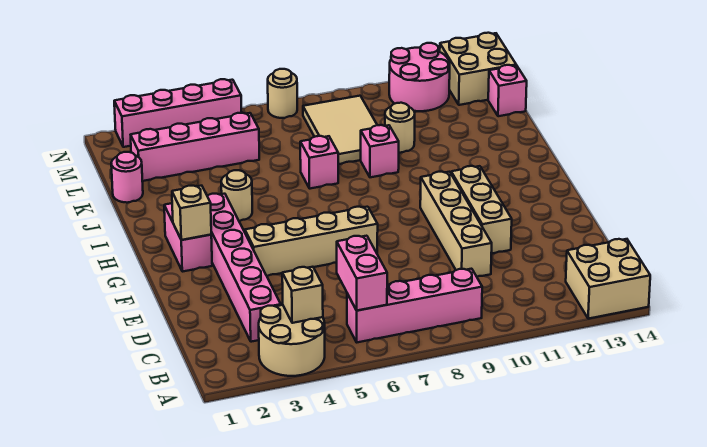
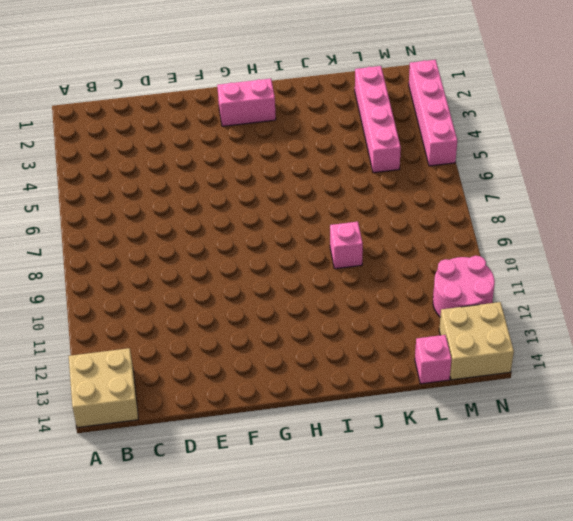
none -> tan 2x2 round brick [259,305,325,376]
none -> pink 1x4 brick [347,269,482,342]
none -> pink 1x6 brick [207,194,281,342]

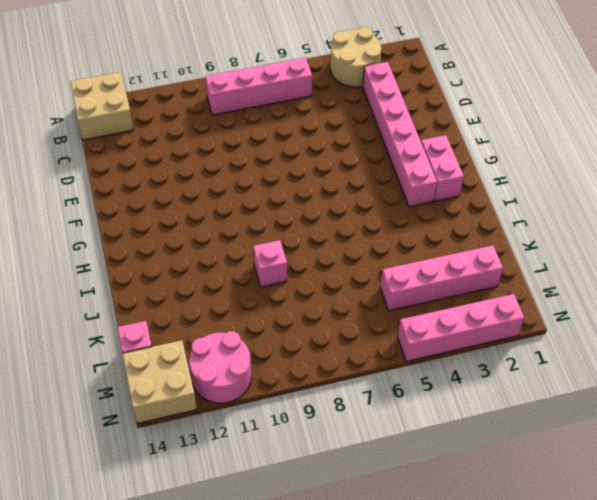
none -> tan 1x4 brick [420,172,492,277]
none -> tan 1x3 brick [451,166,512,254]
none -> tan 1x4 brick [245,207,378,276]

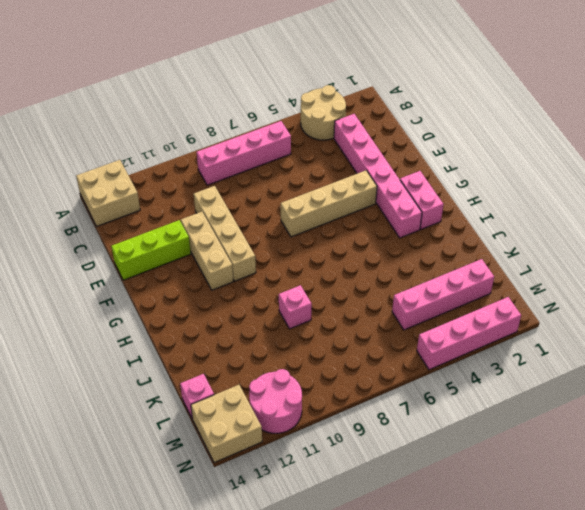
lime 1x3 brick [111,220,191,280] -> none
none -> tan 1x1 round brick [221,170,252,221]
none -> pink 1x1 brick [300,136,338,189]
none -> pink 1x1 round brick [111,152,143,203]

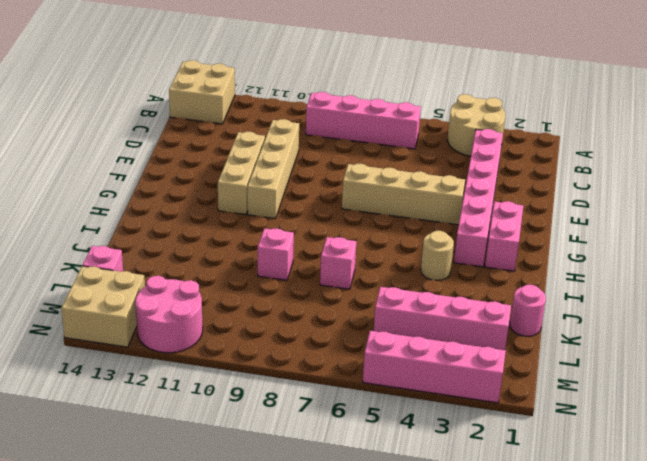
none -> tan 2x3 tile [303,96,377,164]
none -> tan 1x1 round brick [385,103,415,153]
none -> tan 1x1 round brick [268,69,297,118]

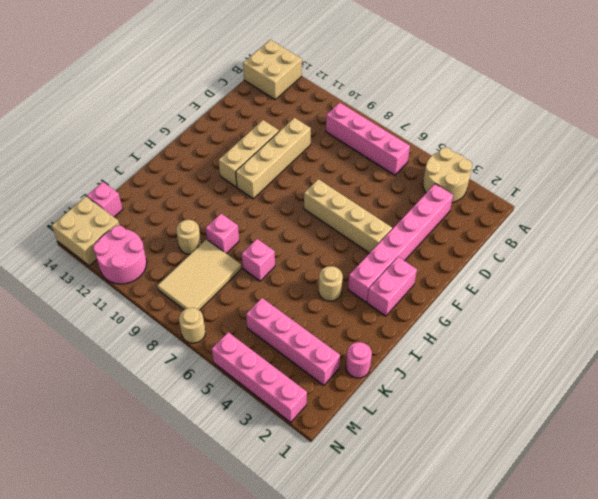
none -> tan 1x1 brick [282,267,323,323]
none -> pink 1x2 brick [337,236,388,311]
none -> tan 1x1 brick [172,186,211,240]

